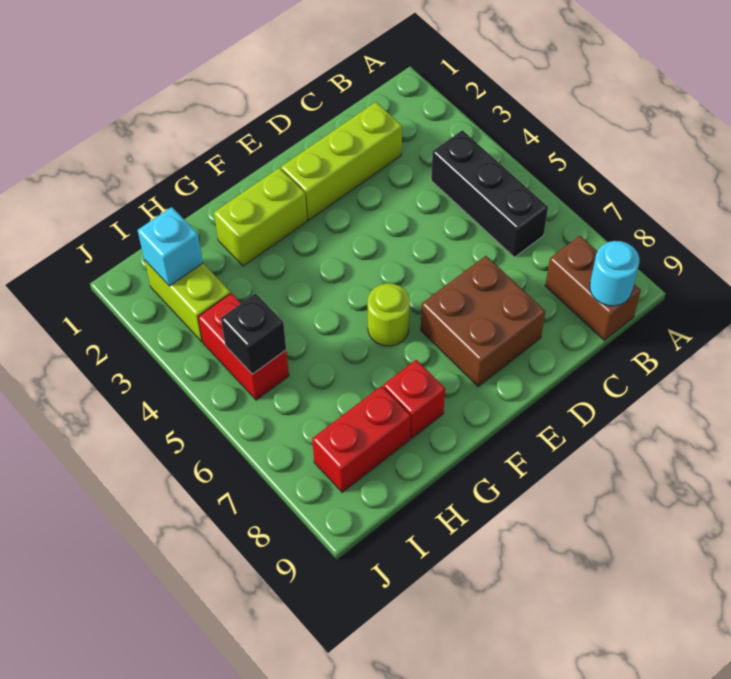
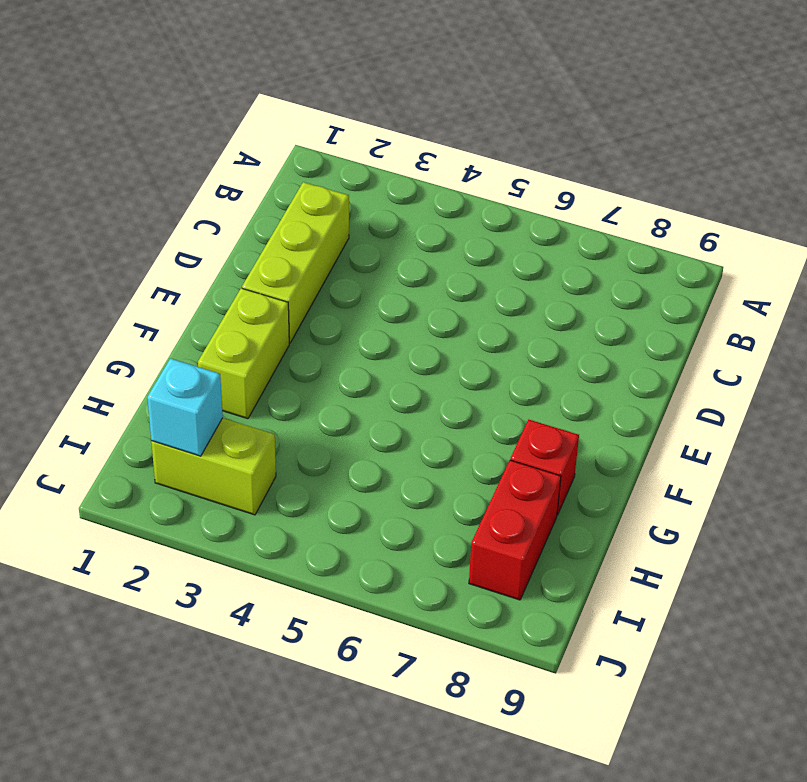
none -> black 1x3 brick [431,130,548,257]
none -> brown 1x2 brick [545,236,641,340]
none -> brown 2x2 brick [421,256,545,387]

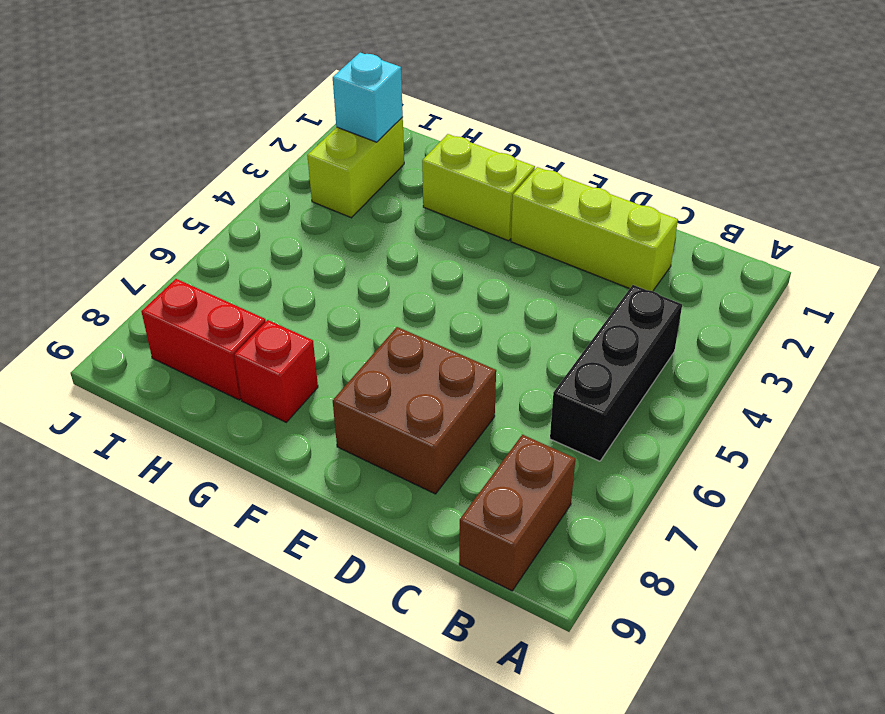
none -> lime 1x1 round brick [367,283,410,346]
none -> red 1x2 brick [198,293,289,400]
none -> cyan 1x1 round brick [590,241,639,306]

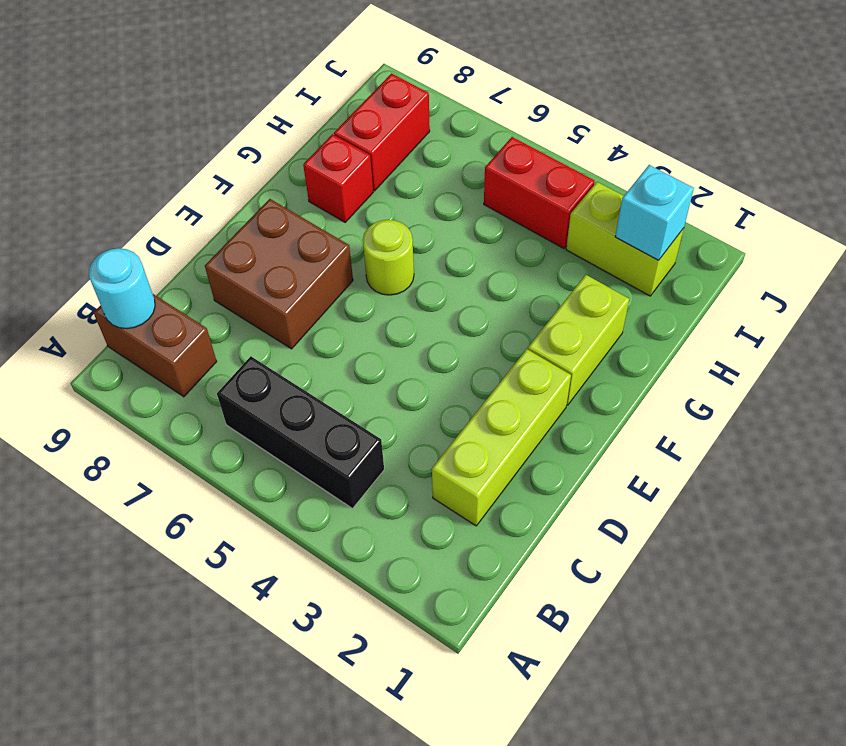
none -> black 1x1 brick [221,293,286,374]

